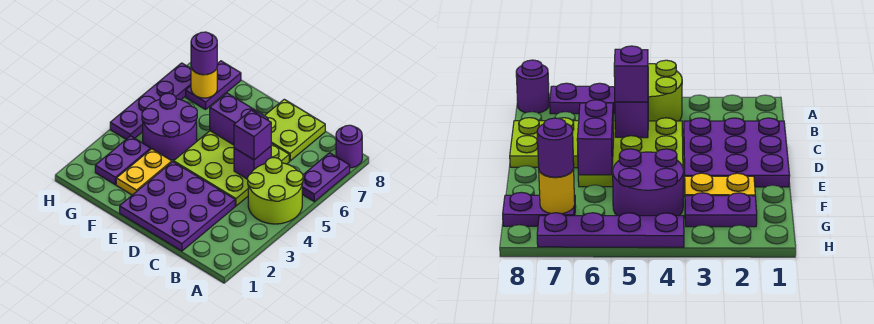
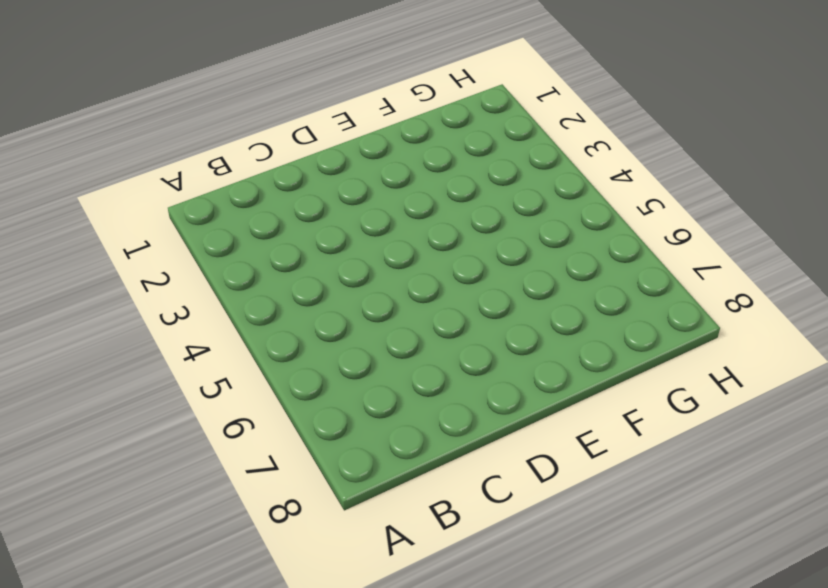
none -> lime 2x2 round brick [248,158,303,224]
none -> purple 1x2 plate [302,153,350,202]
none -> purple 1x1 round brick [336,125,362,168]

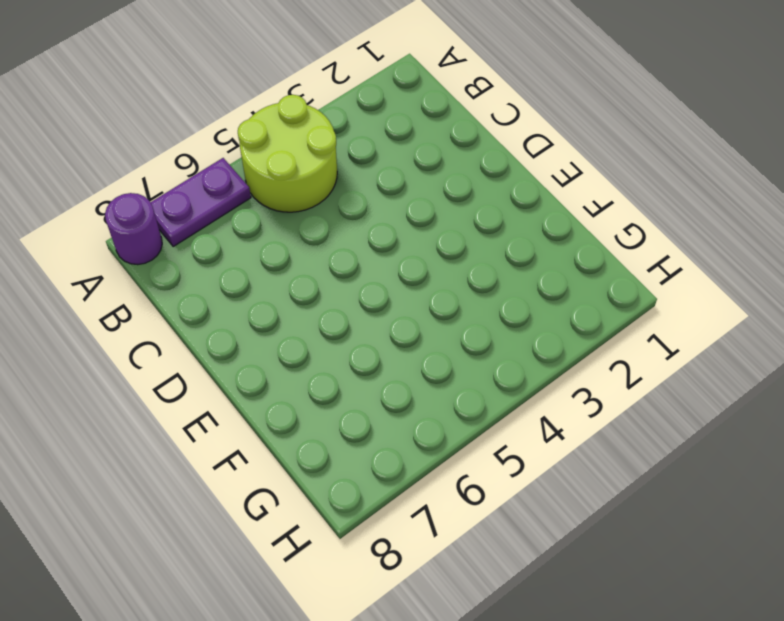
none -> purple 3x3 plate [120,162,235,251]
none -> lime 3x3 plate [174,131,289,206]
none -> lime 2x2 plate [265,99,325,161]

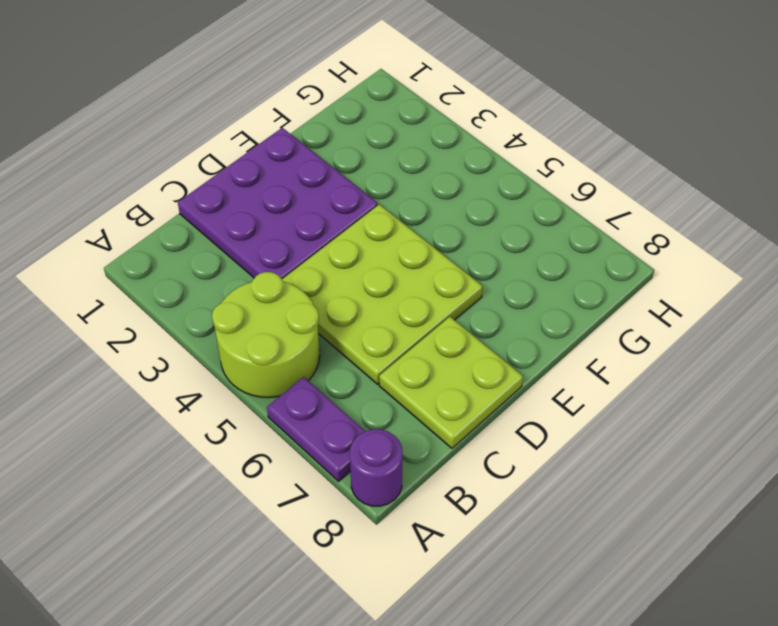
none -> yellow 1x2 plate [116,149,172,195]
none -> purple 2x2 round brick [142,93,197,160]
none -> purple 1x2 plate [95,136,151,185]

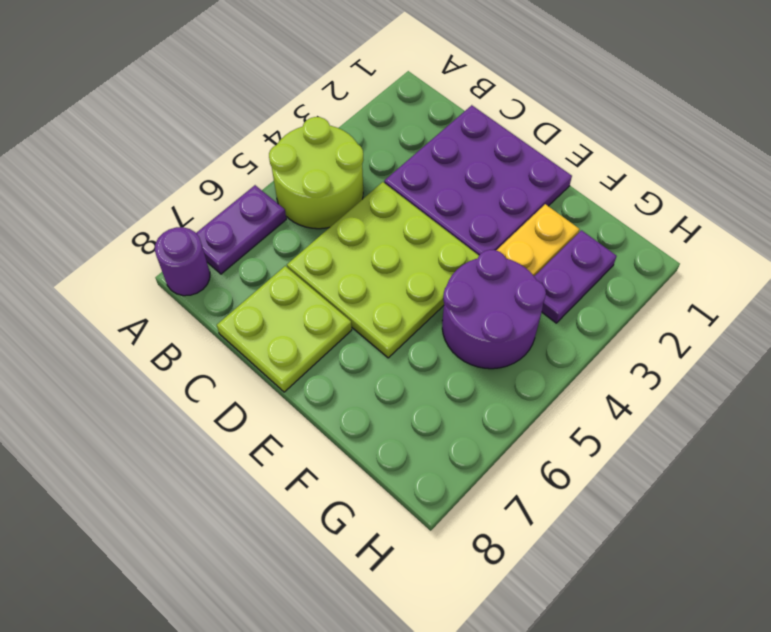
none -> purple 1x2 plate [186,61,241,109]
none -> purple 1x4 plate [110,63,191,139]
none -> purple 1x1 brick [234,146,271,179]

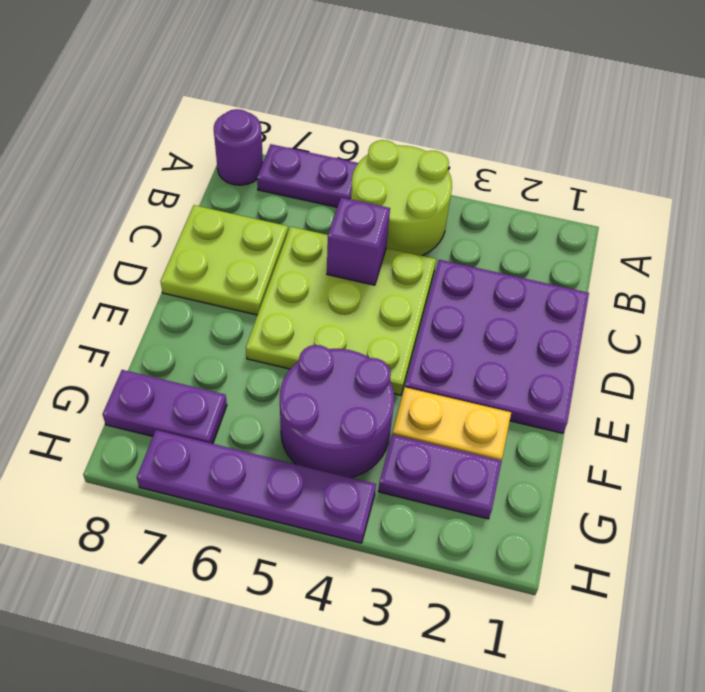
none -> purple 1x2 brick [210,93,268,145]
none -> yellow 1x1 round brick [191,68,217,98]
none -> purple 1x1 brick [234,110,271,160]

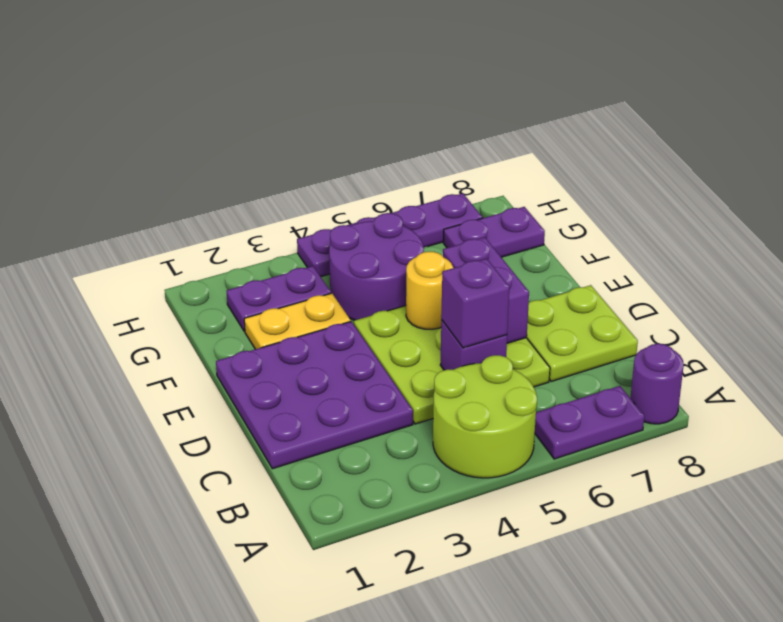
yellow 1x1 round brick [406,252,453,329] -> yellow 1x1 round brick moved to [191,68,217,98]
none -> purple 1x1 round brick [191,32,217,75]

